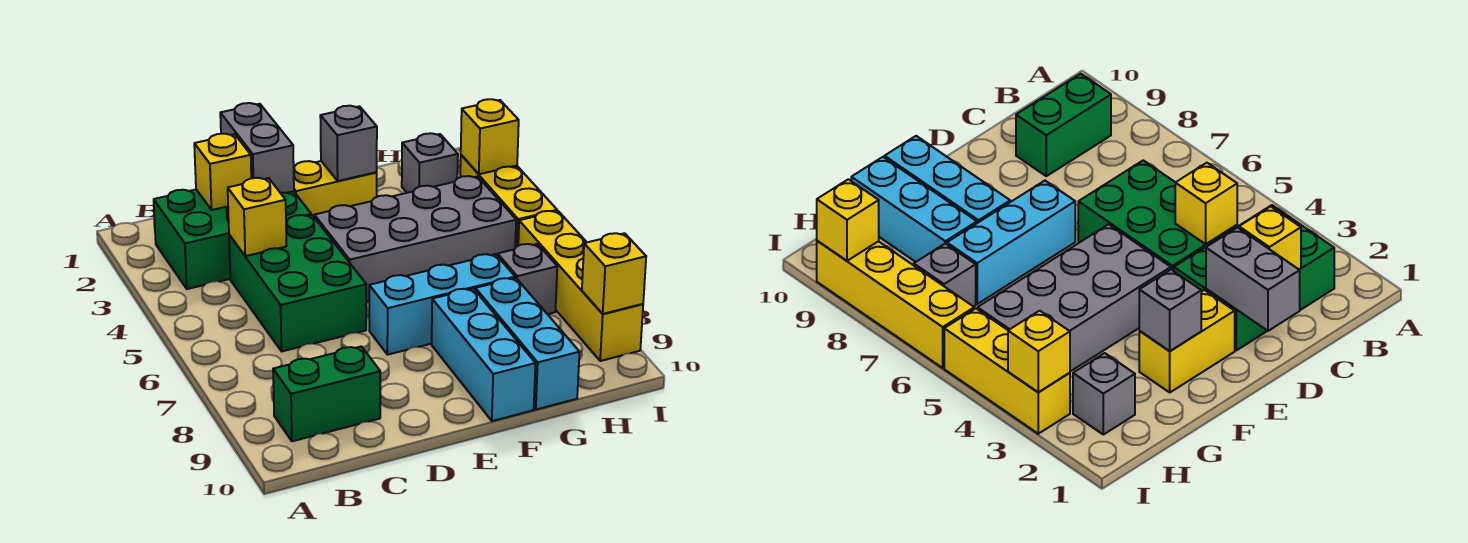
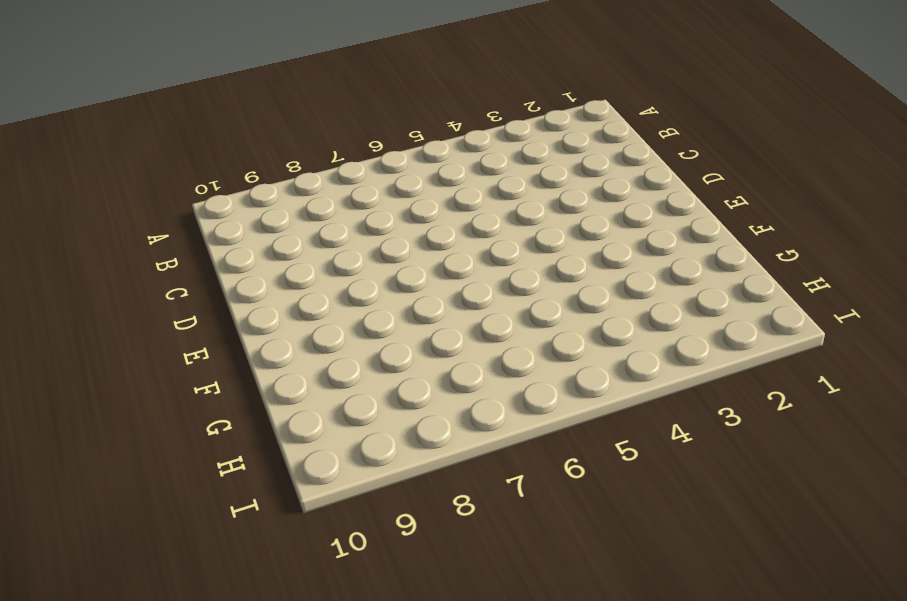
none -> green 2x3 brick [154,190,311,289]
none -> green 1x2 brick [273,346,380,441]
none -> green 2x3 brick [229,215,366,351]

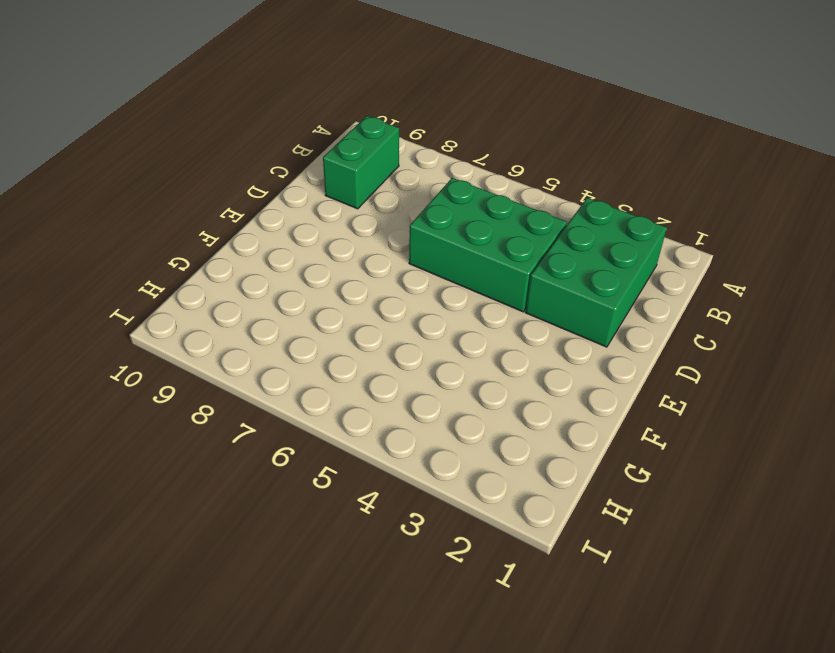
none -> yellow 1x2 brick [294,161,377,217]
none -> grey 2x4 brick [314,176,516,302]
none -> cyan 1x3 brick [369,254,515,355]

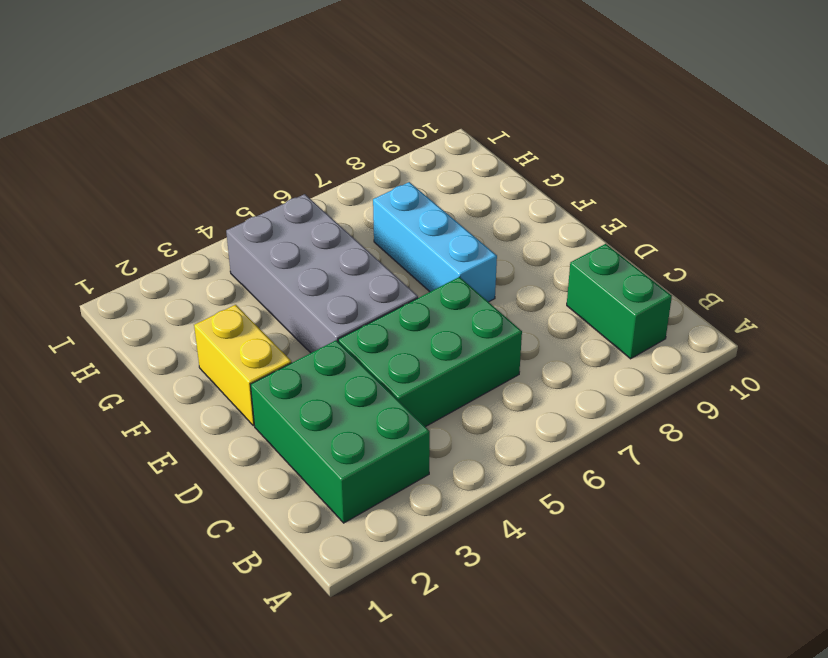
none -> cyan 1x3 brick [432,289,536,421]
none -> cyan 1x3 brick [475,278,579,409]
none -> grey 1x1 brick [402,133,458,193]

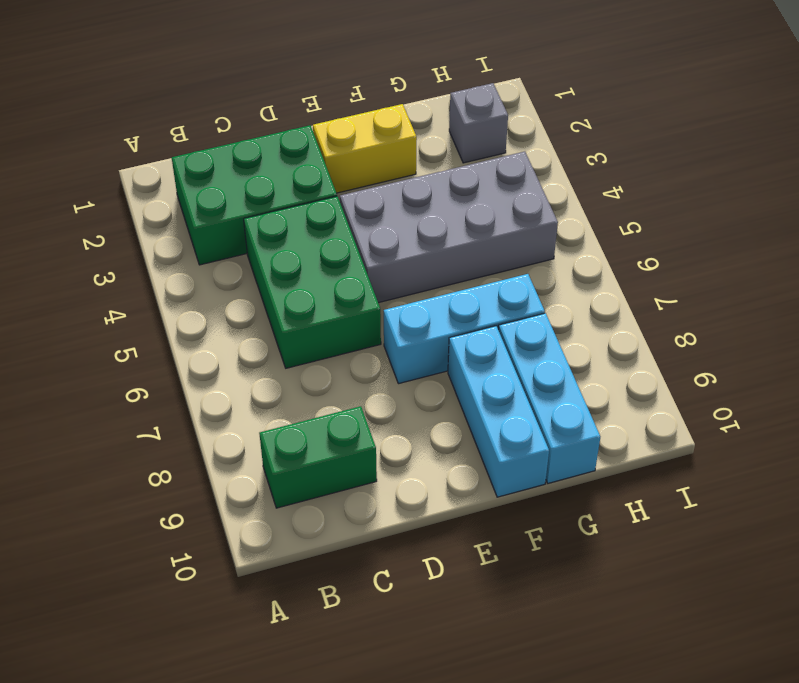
none -> grey 1x1 brick [498,244,557,314]
none -> yellow 1x3 brick [460,155,557,248]
none -> yellow 1x4 brick [518,211,643,361]

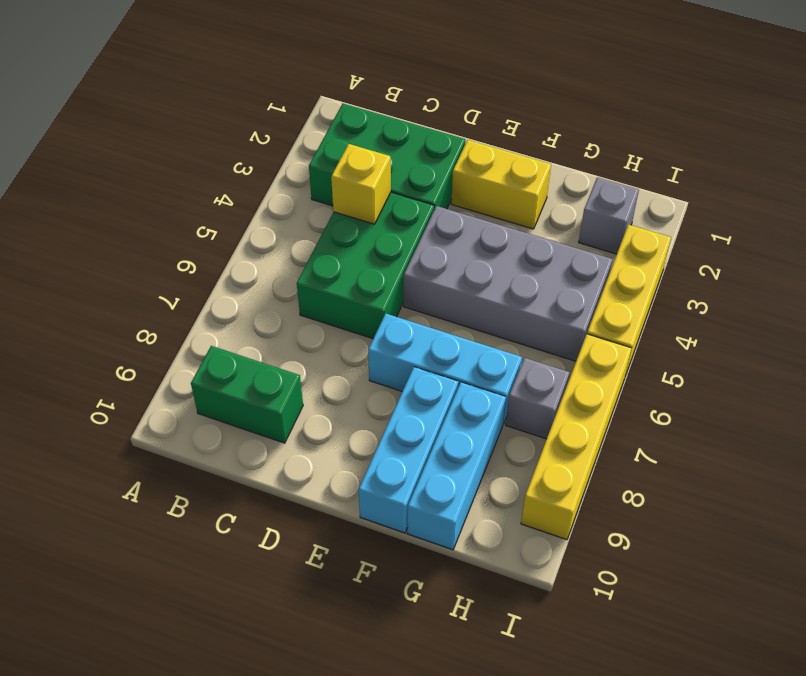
none -> yellow 1x1 brick [194,134,251,210]
none -> grey 1x2 brick [220,103,294,193]
none -> grey 1x1 brick [320,106,377,181]

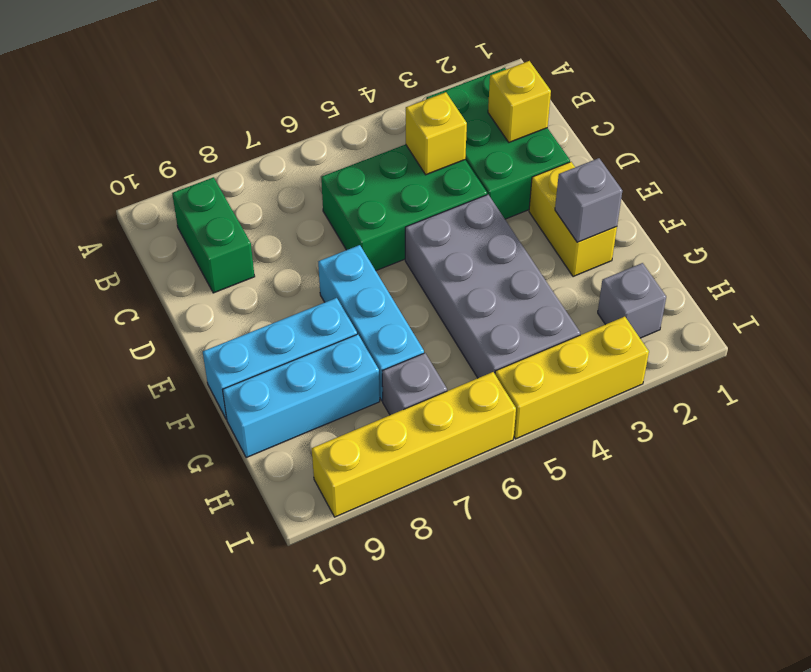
none -> grey 1x2 brick [220,103,294,193]
none -> yellow 1x1 brick [461,99,519,174]
none -> yellow 1x1 brick [582,233,646,314]

